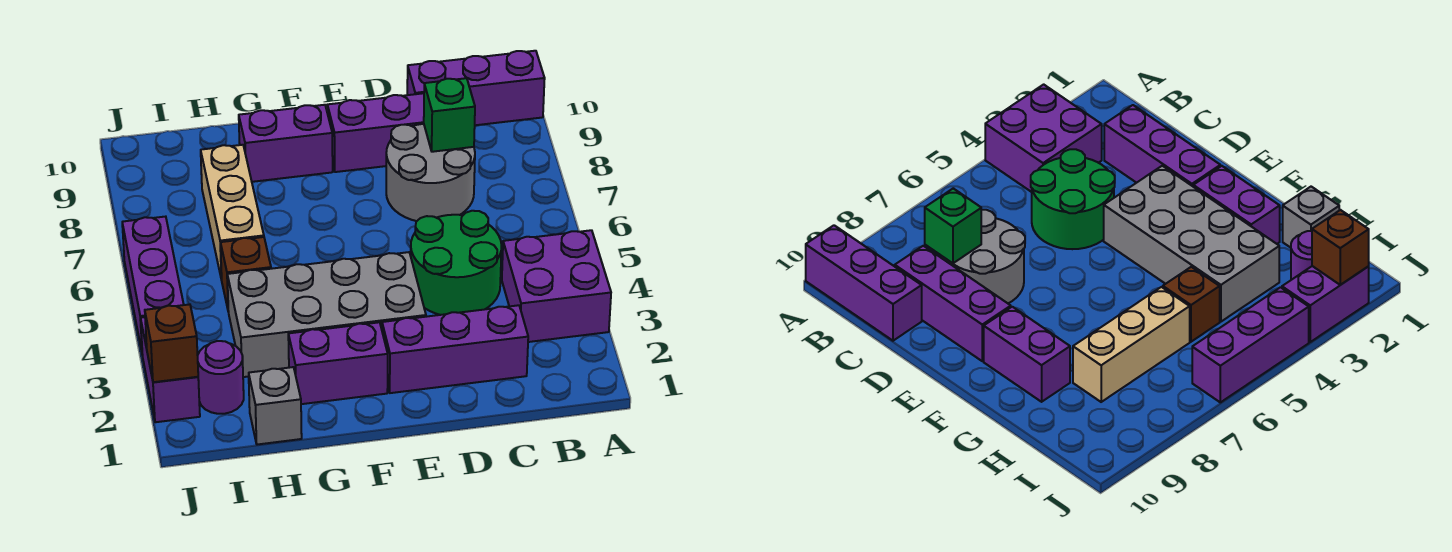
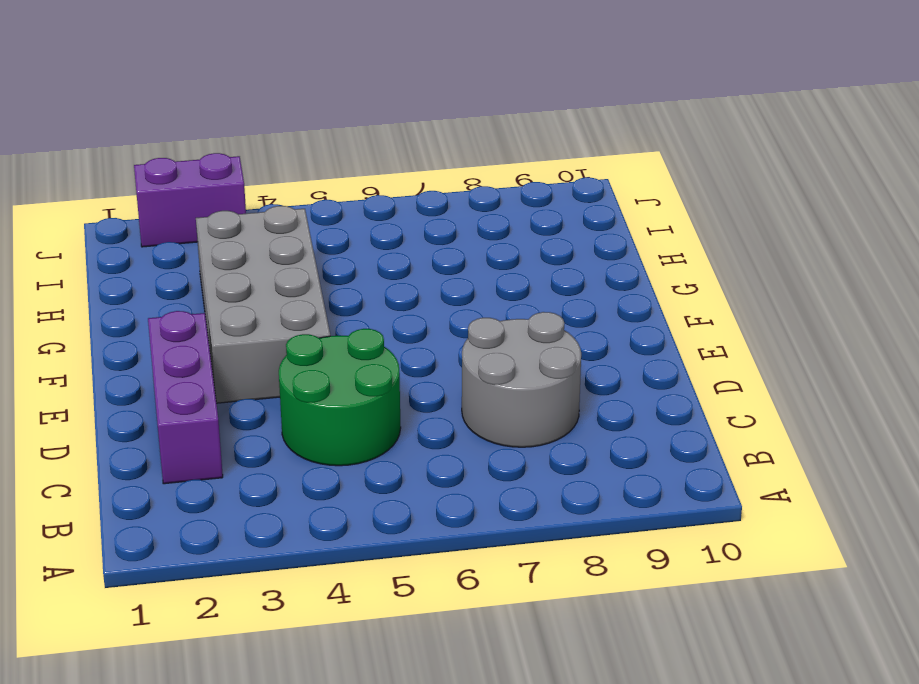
none -> purple 2x2 brick [502,230,611,342]
none -> purple 1x3 brick [407,51,545,125]
none -> purple 1x3 brick [327,93,424,172]

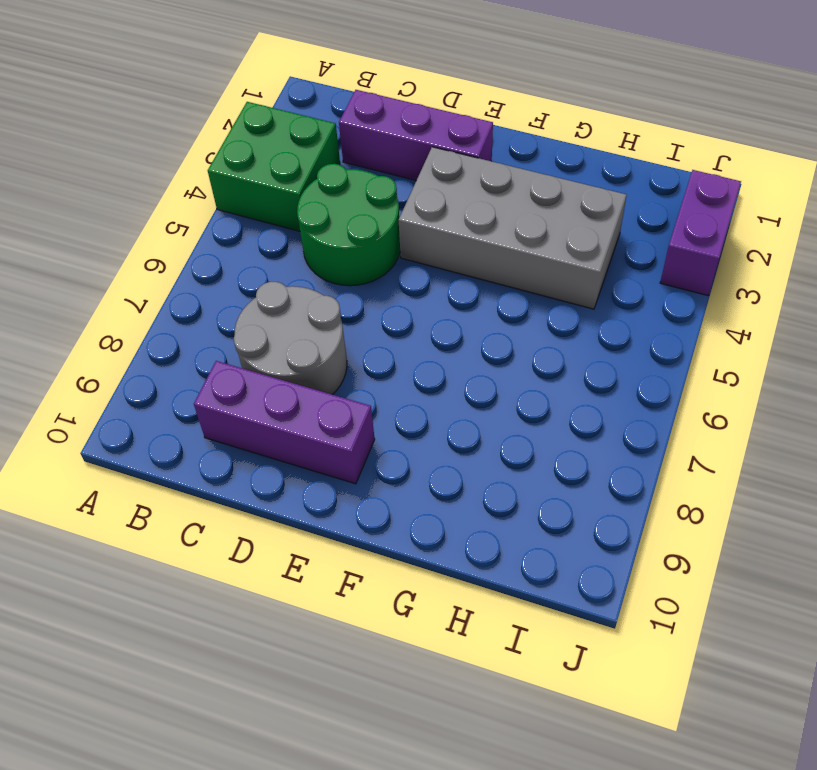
green 2x2 brick [208,102,340,231] -> purple 2x2 brick [502,230,611,342]
none -> purple 1x3 brick [407,51,545,125]
none -> purple 1x2 brick [288,322,388,404]
none -> purple 1x2 brick [239,105,333,182]

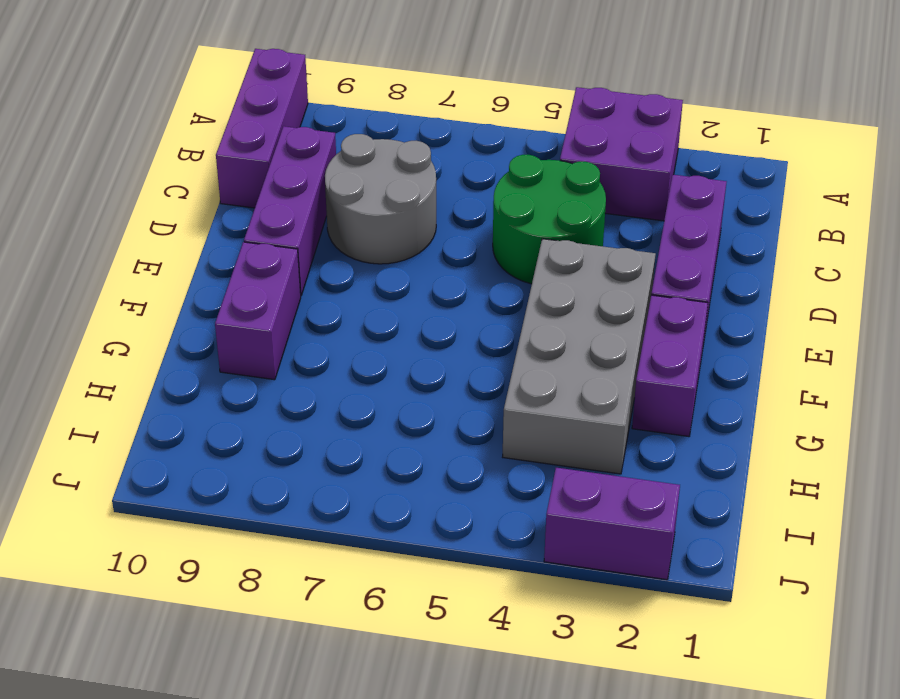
none -> grey 1x1 brick [249,367,302,445]
none -> brown 1x1 brick [220,237,271,312]
none -> tan 1x3 brick [201,145,264,280]

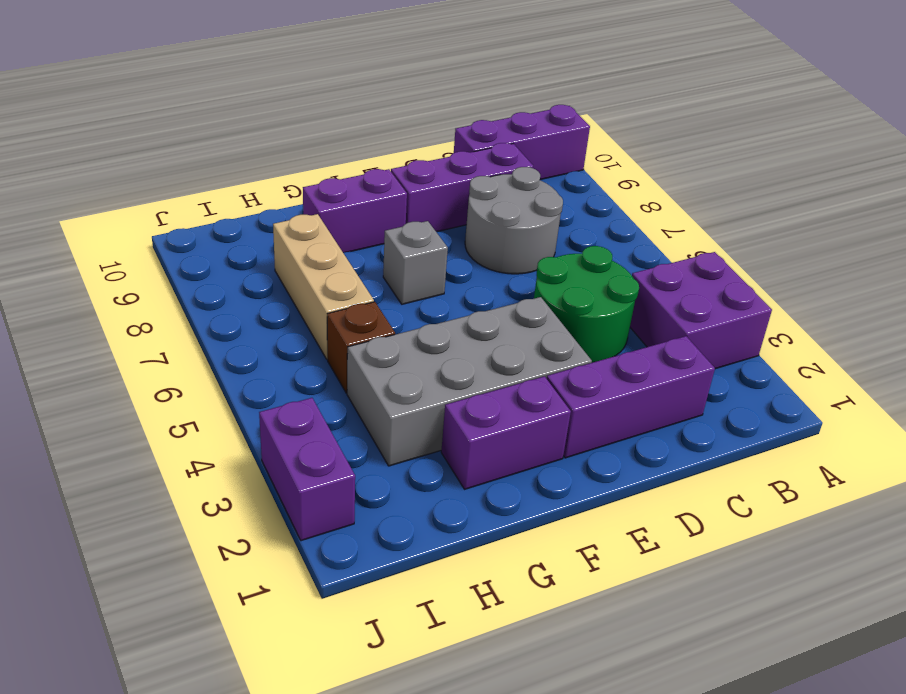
grey 1x1 brick [383,221,448,304] -> grey 1x1 brick moved to [249,367,302,445]
none -> purple 1x1 round brick [198,341,244,414]
none -> purple 1x3 brick [122,217,184,351]
none -> green 1x1 brick [424,78,475,152]

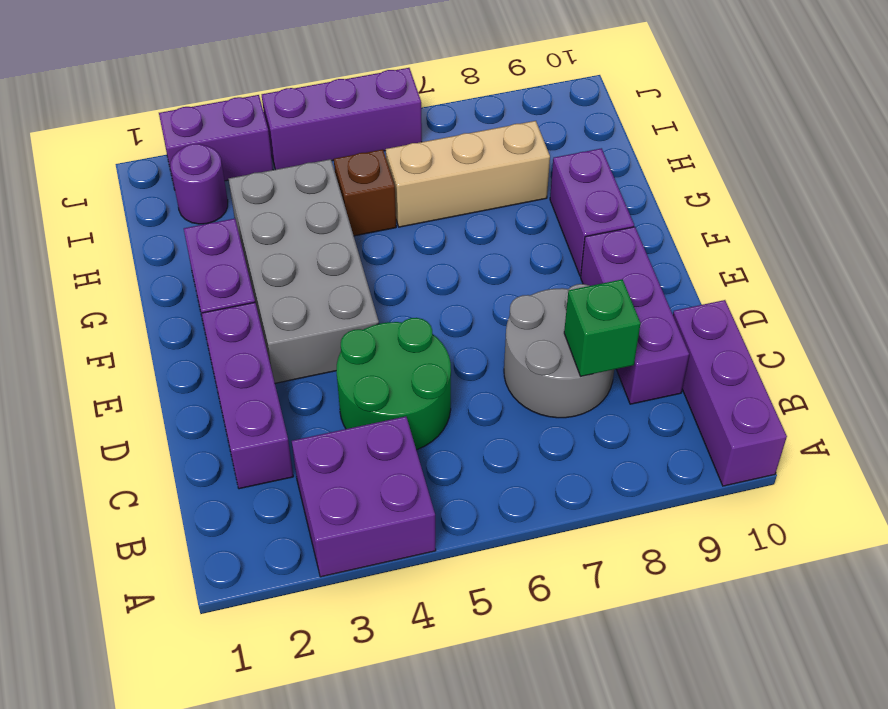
none -> grey 1x1 brick [249,367,302,445]
none -> brown 1x1 brick [145,304,198,382]

